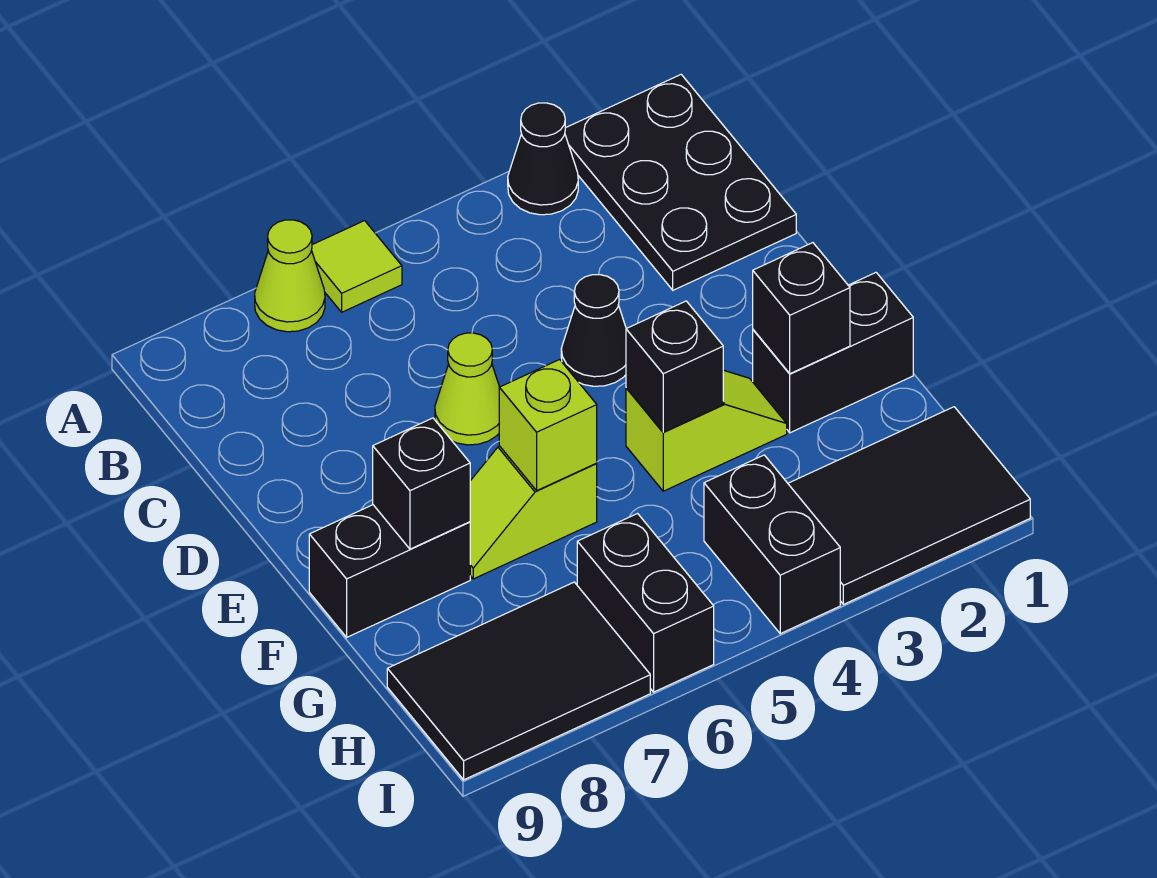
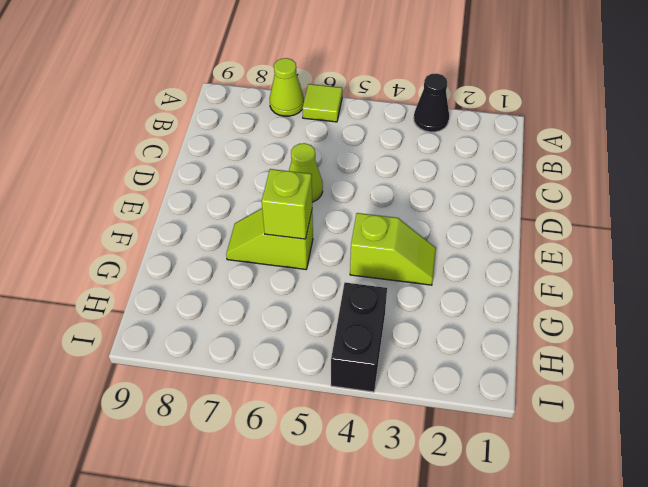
none -> black 2x3 plate [565,75,796,290]
none -> black 1x1 cone [561,275,626,386]
none -> black 1x2 brick [753,273,913,433]

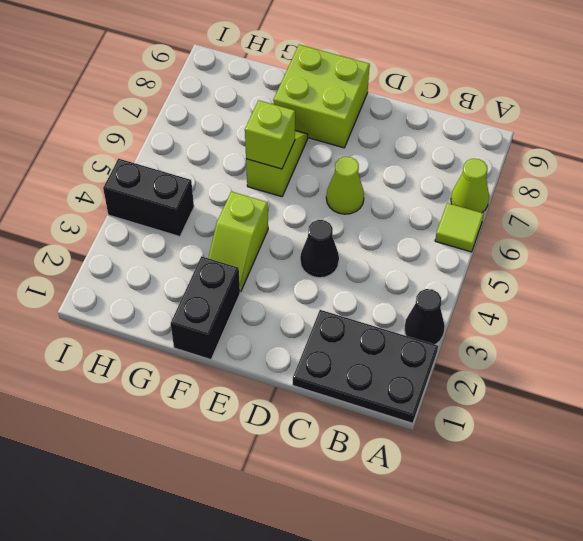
lime 2x2 brick [273,45,370,148] -> black 1x2 brick [309,505,470,637]
none -> black 2x3 tile [788,407,1030,604]
none -> black 1x2 brick [577,514,714,692]
none -> black 2x3 tile [387,582,650,780]

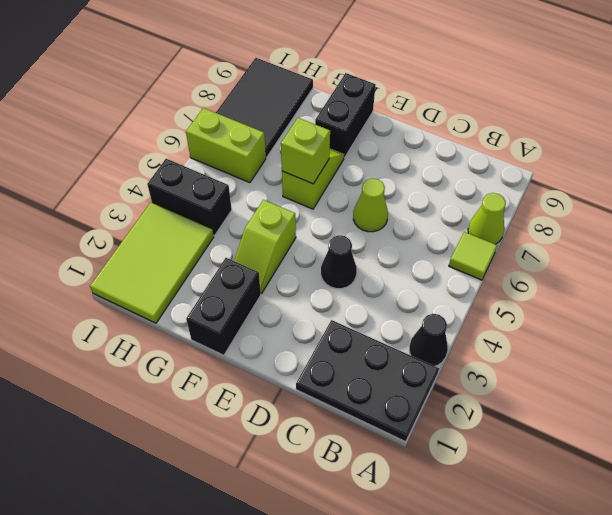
lime 2x3 tile [90,203,214,323] -> black 2x3 tile [788,407,1030,604]
lime 1x2 brick [186,108,266,183] -> black 1x2 brick [577,514,714,692]
none -> black 1x1 brick [753,243,850,374]
none -> black 1x1 brick [626,301,723,432]
none -> black 1x1 brick [373,418,470,549]

